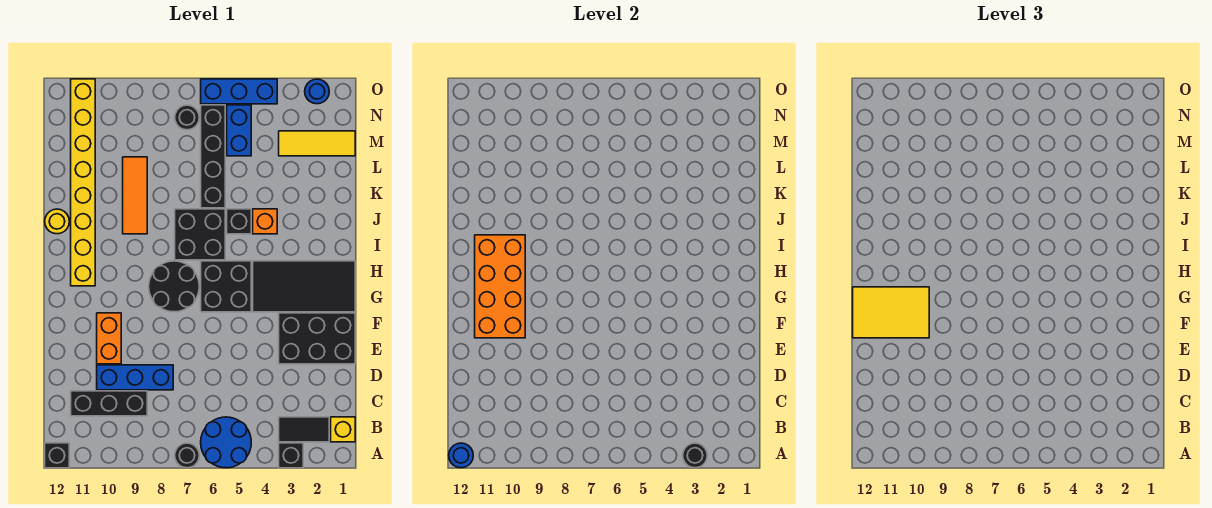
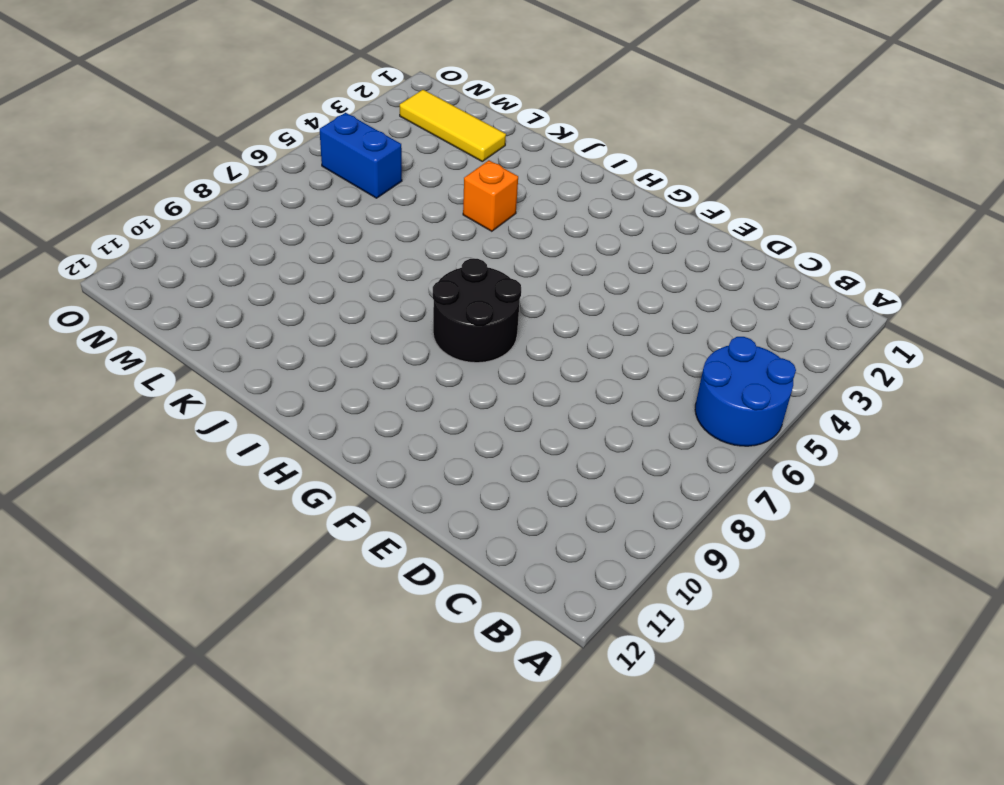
yellow 1x3 tile [400,90,506,161] -> yellow 1x3 tile turned to [279,131,355,156]
none -> black 1x1 brick [279,443,303,468]
none -> black 1x1 round brick [175,443,199,468]
none -> black 1x1 brick [45,443,69,468]

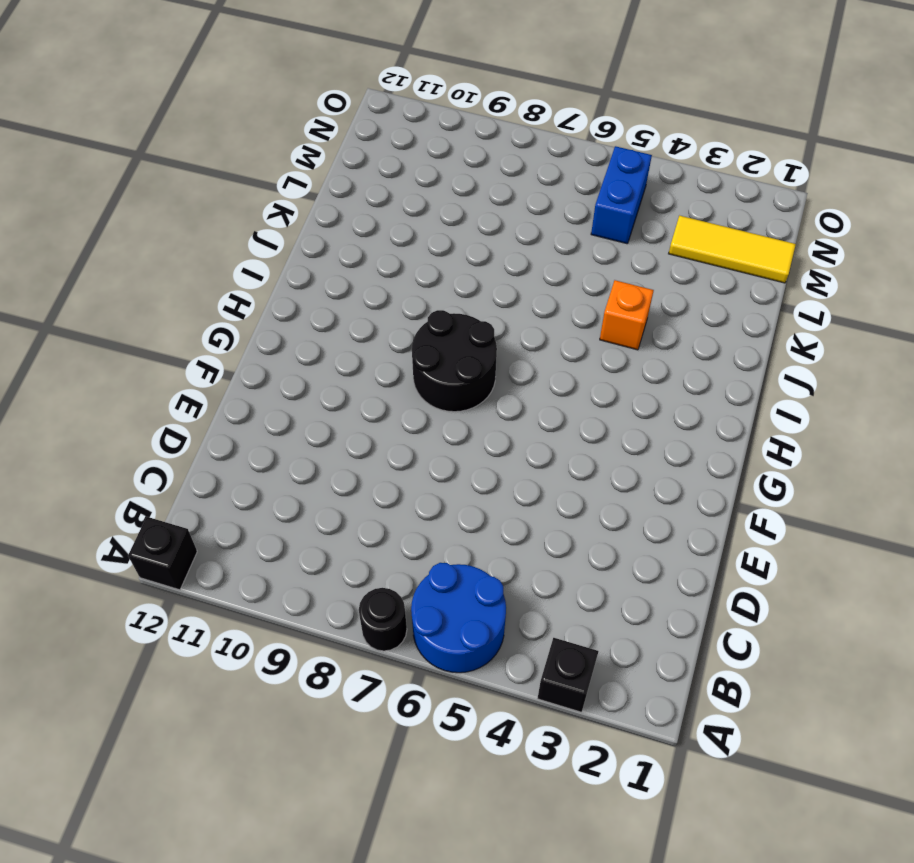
none -> yellow 1x1 brick [331,417,355,442]
none -> black 1x2 tile [279,417,329,442]
none -> black 1x3 brick [71,391,147,416]

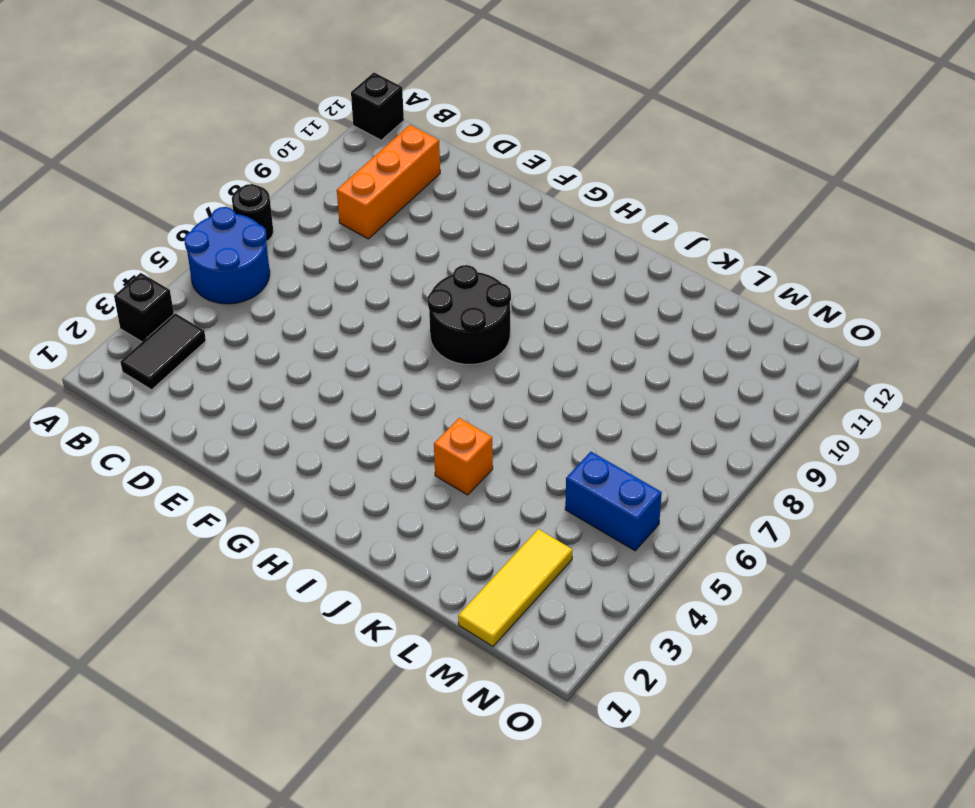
orange 1x3 brick [337,125,440,239] -> black 1x3 brick [71,391,147,416]
none -> yellow 1x1 brick [331,417,355,442]
none -> blue 1x3 brick [97,365,173,390]
none -> black 2x3 brick [279,313,355,364]

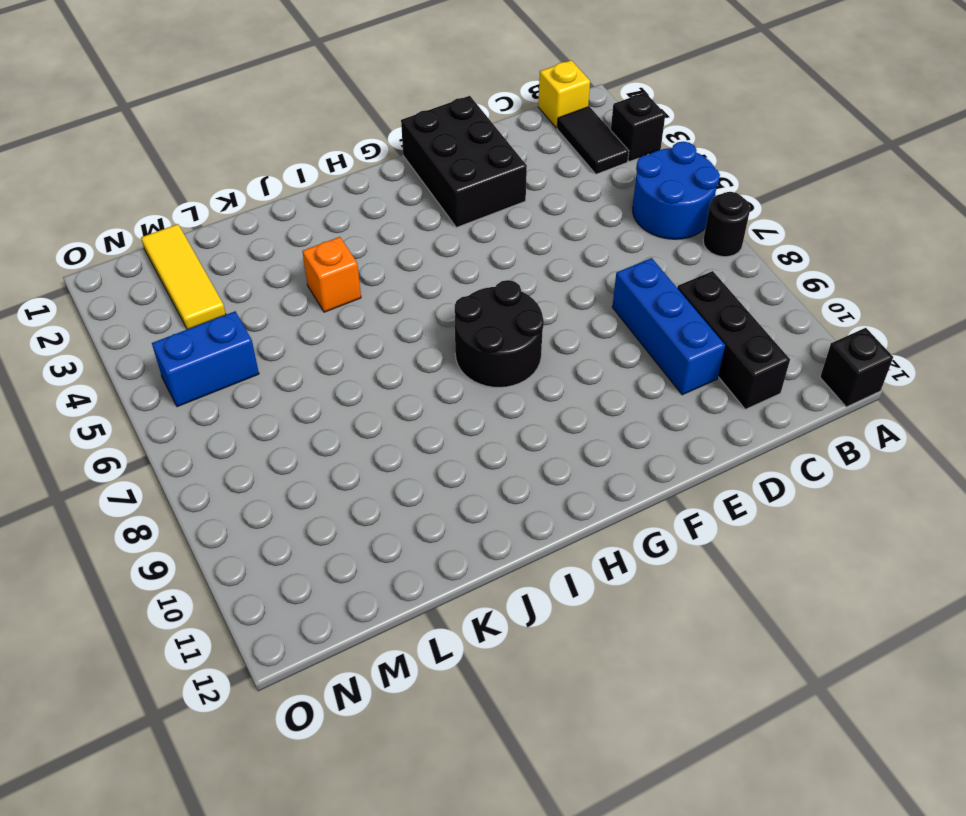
none -> orange 1x2 brick [97,313,121,364]
none -> black 2x4 tile [253,261,355,312]
none -> black 2x2 brick [201,261,251,312]

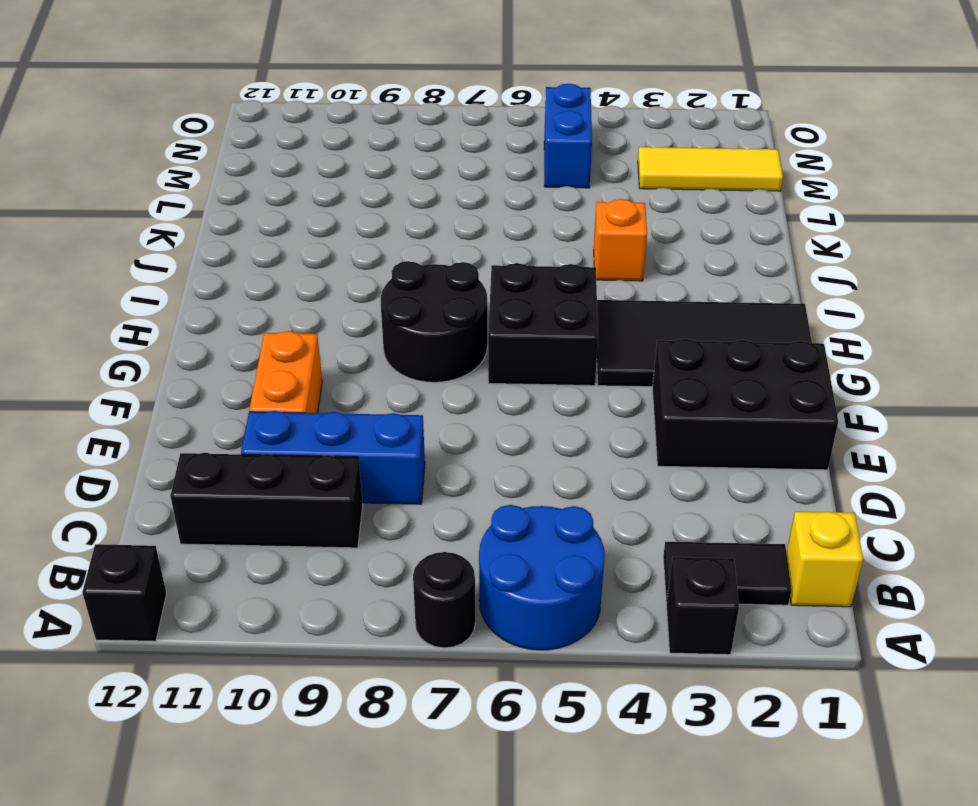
none -> yellow 1x8 brick [71,79,95,286]
none -> black 2x2 brick [175,209,225,260]
none -> black 1x1 brick [227,209,251,234]

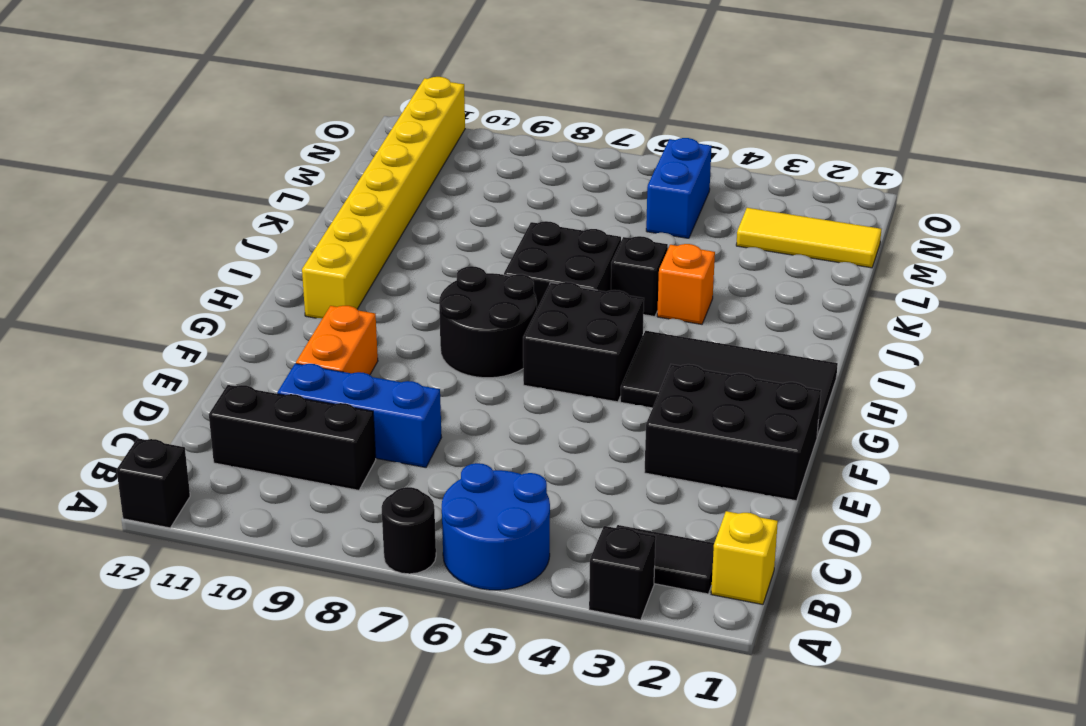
none -> orange 1x3 tile [123,157,147,234]
none -> yellow 1x1 round brick [45,209,69,234]
none -> black 1x4 brick [201,105,225,208]

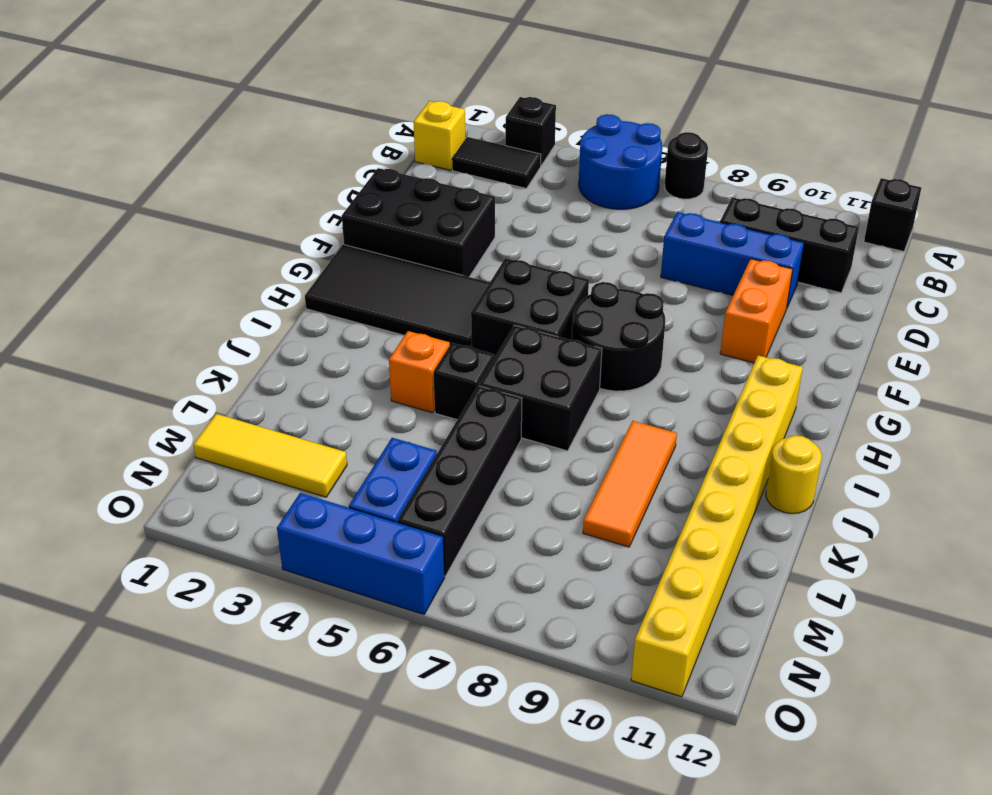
none -> black 1x1 round brick [175,105,199,130]
none -> blue 1x1 round brick [305,79,329,104]
none -> black 1x1 round brick [683,443,707,468]

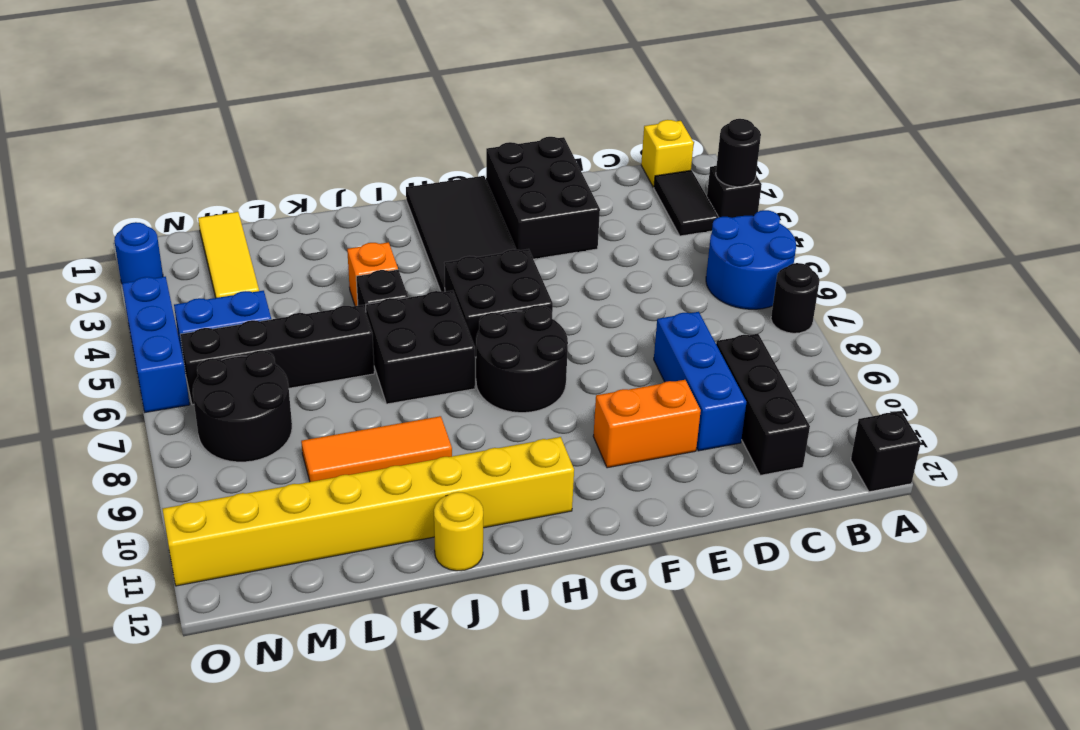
black 2x2 round brick [193,351,292,462] -> black 1x1 round brick [175,105,199,130]
none -> blue 1x1 round brick [449,443,473,468]
none -> orange 2x4 brick [475,235,525,338]
none -> yellow 2x3 tile [853,287,929,338]

